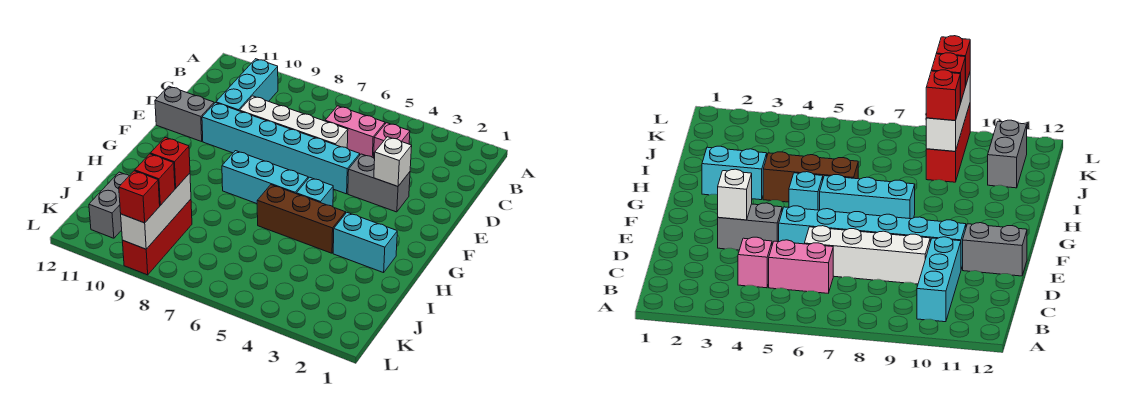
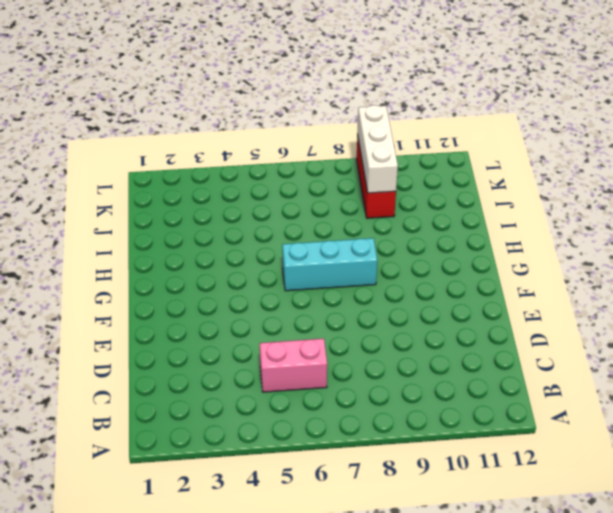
none -> cyan 1x3 brick [216,59,278,111]
none -> pink 1x1 brick [374,123,410,159]
none -> white 1x4 brick [240,96,348,148]

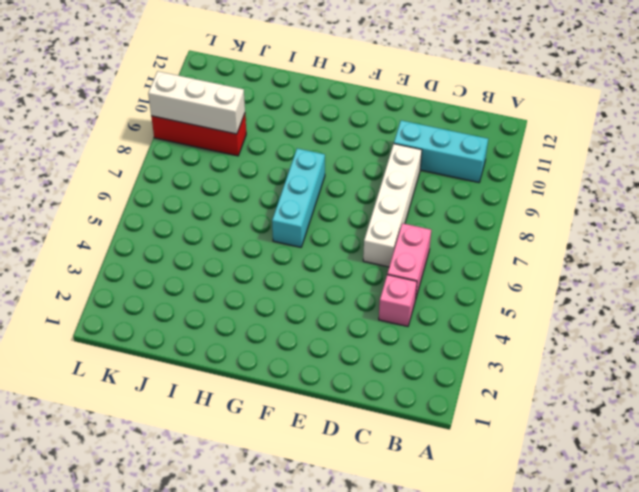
none -> grey 1x2 brick [348,154,410,212]
none -> cyan 1x6 brick [202,103,360,194]
none -> grey 1x2 brick [155,86,214,141]

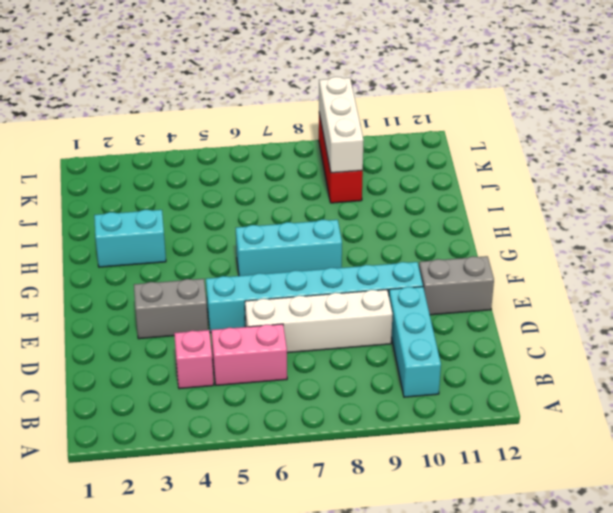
none -> cyan 1x1 brick [296,177,333,207]
none -> brown 1x3 brick [257,185,346,253]
none -> grey 1x2 brick [89,172,129,238]

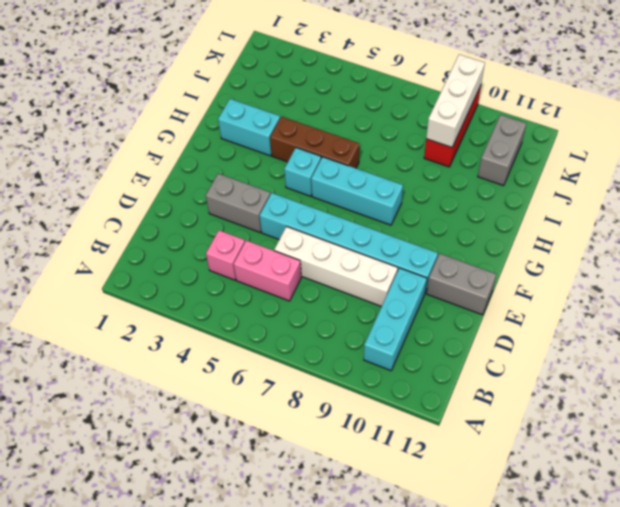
none -> white 1x1 brick [374,137,412,186]
none -> red 1x1 brick [150,137,190,188]
none -> red 1x1 brick [135,154,175,205]

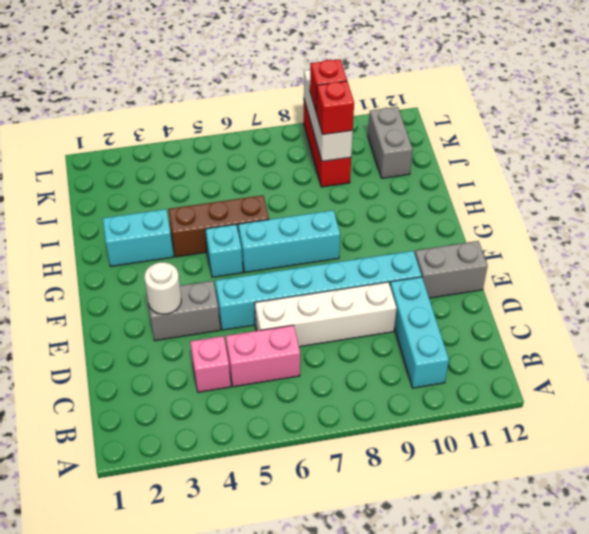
white 1x1 round brick [144,262,181,314] -> white 1x1 brick [374,137,412,186]
none -> red 1x1 brick [119,171,160,223]

